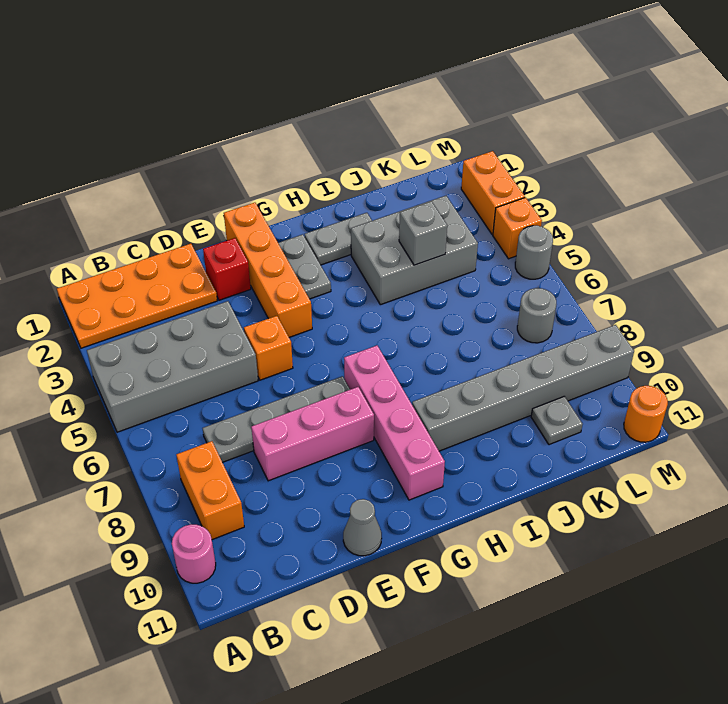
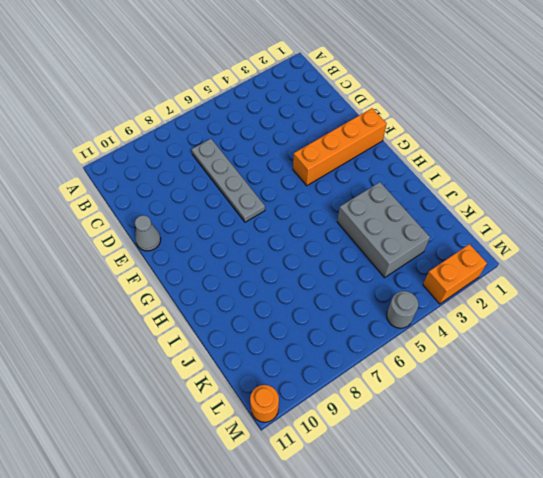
none -> orange 2x4 plate [57,244,217,348]
none -> grey 2x4 brick [87,301,258,432]
none -> pink 1x1 round brick [172,525,216,583]

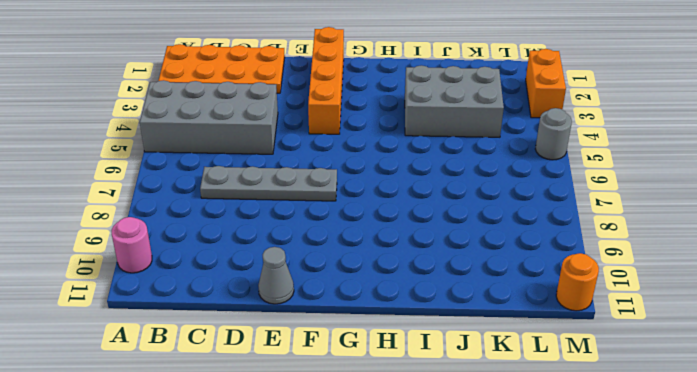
none -> orange 1x2 brick [176,441,244,540]
none -> pink 1x3 brick [251,387,374,481]
none -> red 1x1 brick [203,238,251,300]

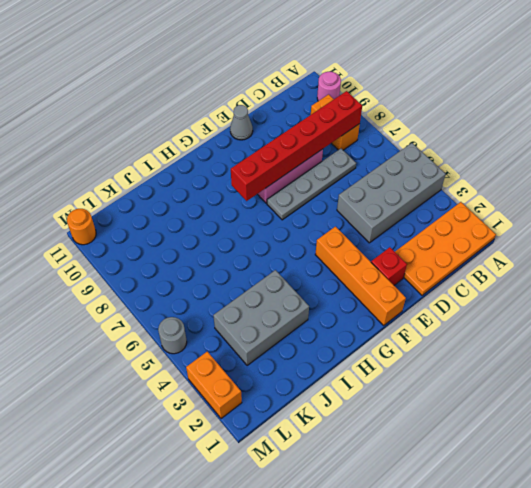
red 1x6 brick [231,91,362,201] -> none
none -> orange 1x1 brick [244,316,293,380]
none -> grey 1x2 plate [278,234,331,299]
none -> pink 1x4 brick [344,346,445,500]

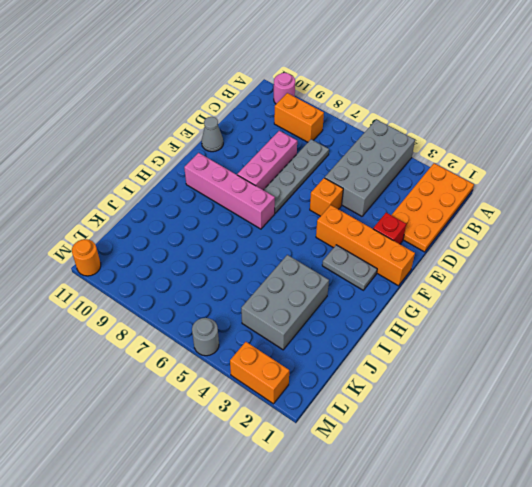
none -> grey 1x2 plate [305,213,372,265]
none -> grey 1x6 brick [412,325,634,451]
none -> grey 1x1 plate [531,396,583,445]

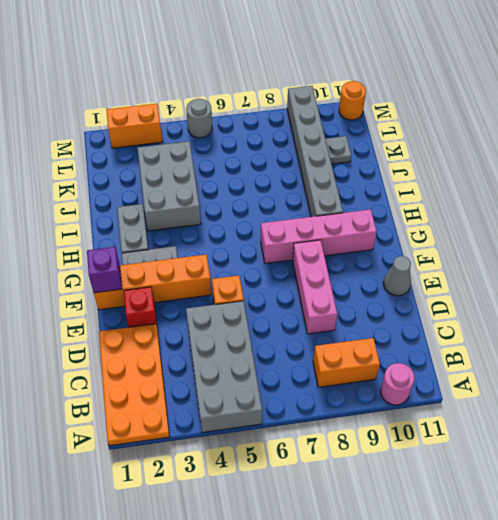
purple 1x1 brick [87,247,122,293] -> none
none -> grey 1x4 plate [203,376,350,462]
none -> grey 1x1 round brick [517,288,556,343]
none -> orange 1x1 brick [493,198,542,259]

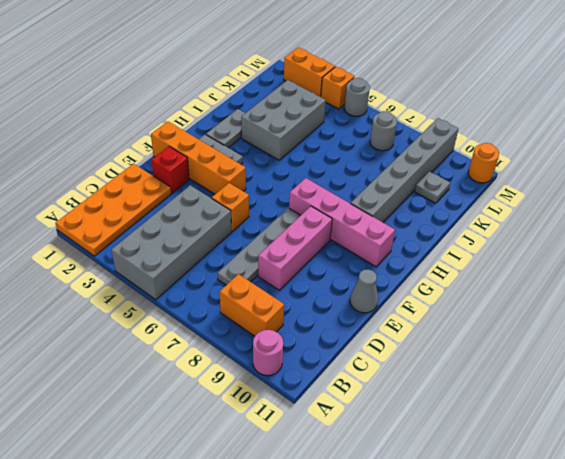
none -> grey 1x1 brick [399,201,447,265]

